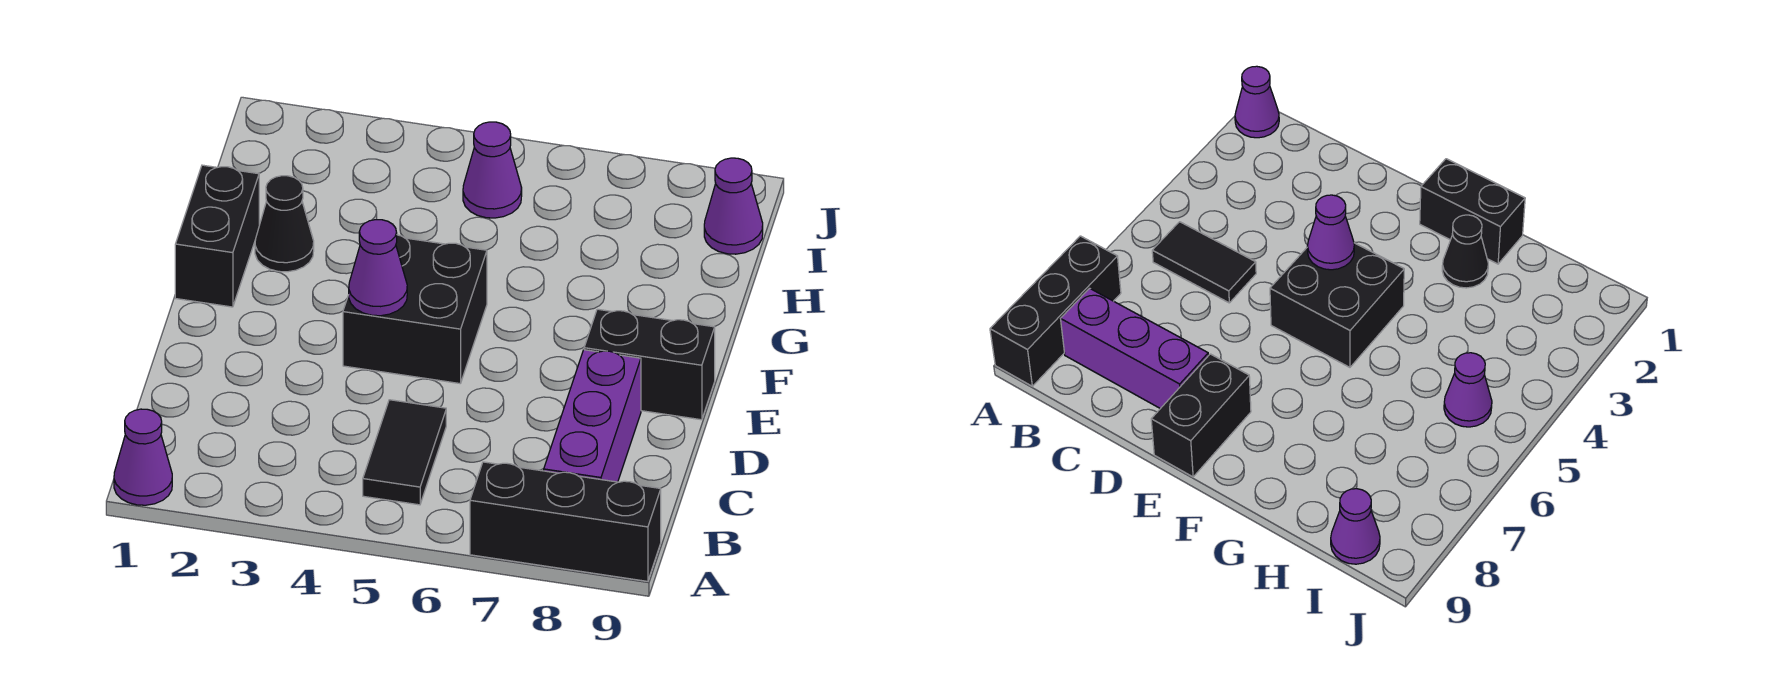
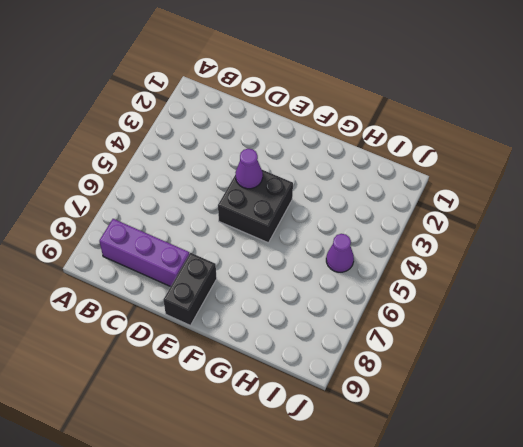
none -> purple 1x1 cone [114,409,172,505]
none -> black 1x3 brick [470,462,661,581]

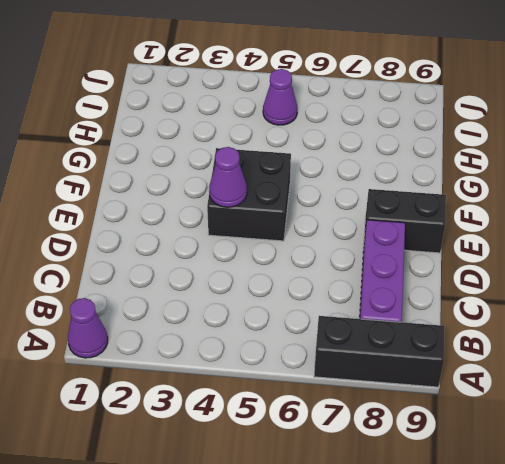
none -> black 1x2 tile [363,400,446,505]
none -> black 1x2 brick [175,165,259,307]

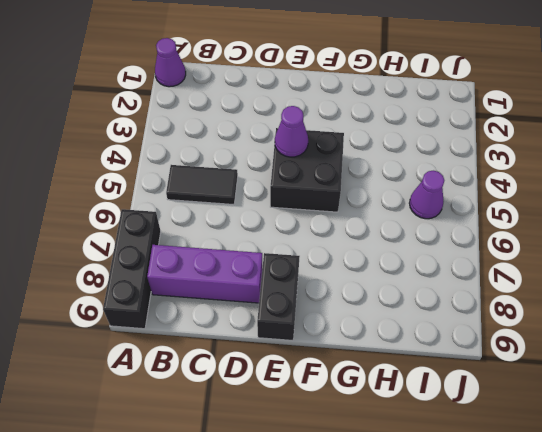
none -> black 1x2 brick [175,165,259,307]
none -> black 1x1 cone [255,176,314,272]

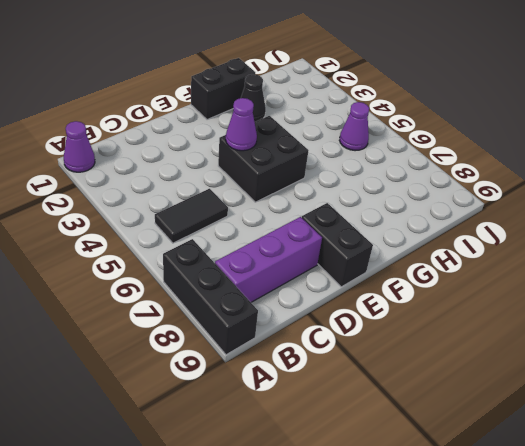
none -> purple 1x1 cone [704,158,763,254]

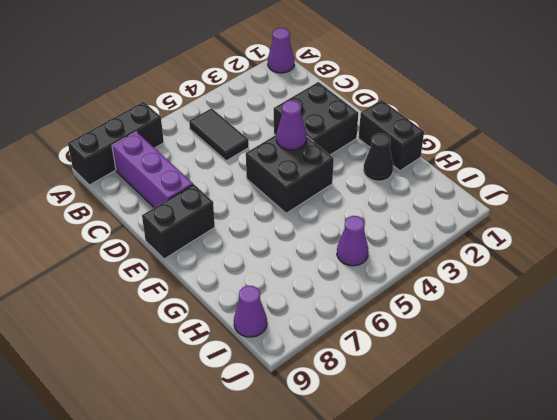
black 2x2 brick [274,82,358,155] -> none

